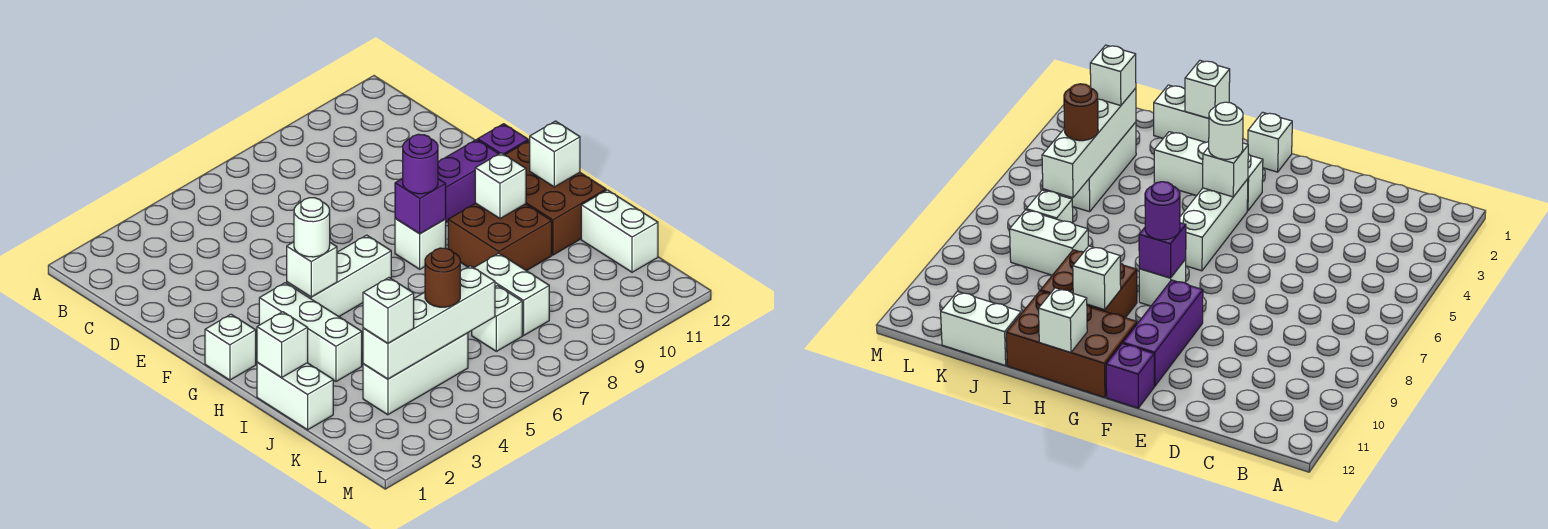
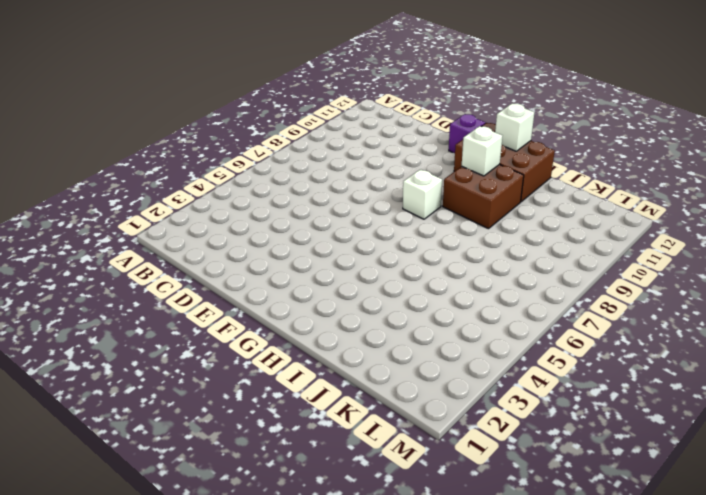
none -> purple 1x3 brick [438,140,499,222]
none -> white 1x1 brick [205,314,256,380]
none -> white 1x3 brick [259,283,362,381]

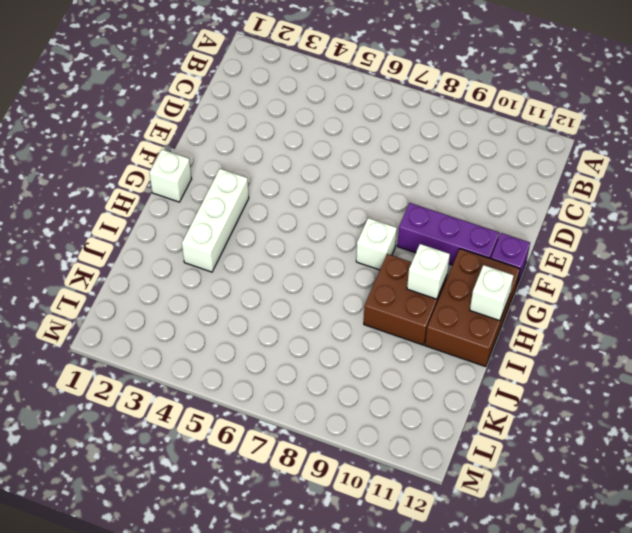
none -> white 1x3 brick [287,235,391,317]
none -> white 1x2 brick [257,362,333,430]
none -> white 1x2 brick [474,253,549,336]

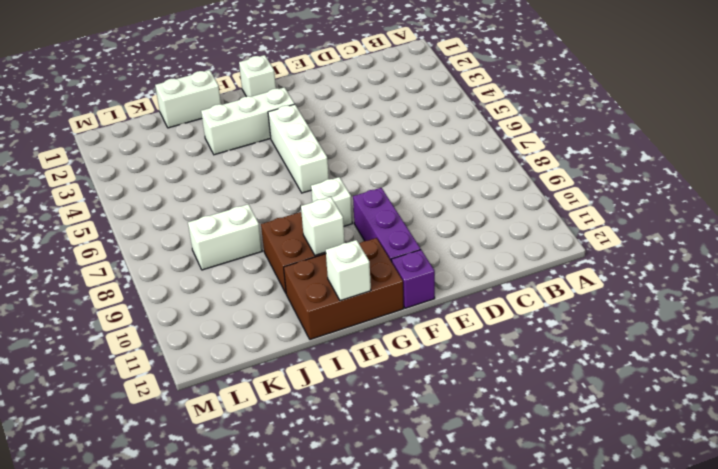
none -> white 1x2 brick [581,190,658,272]
none -> white 1x3 brick [363,333,468,415]
none -> white 1x1 brick [472,286,522,351]

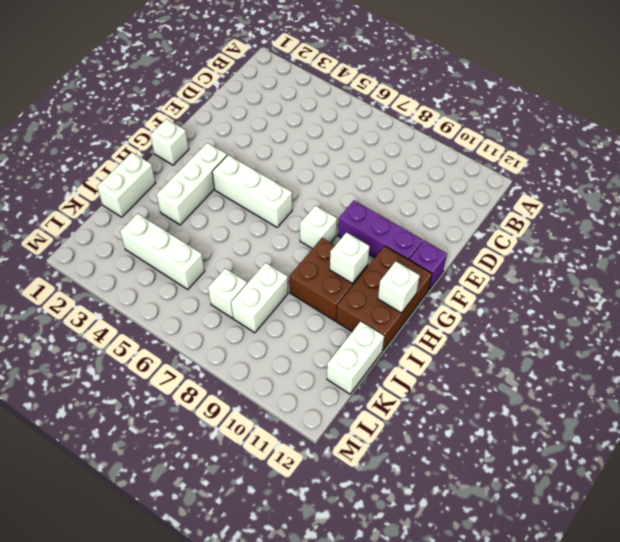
none -> white 1x1 brick [287,242,337,297]
none -> purple 1x1 brick [395,179,446,234]
none -> white 1x1 brick [257,312,308,378]

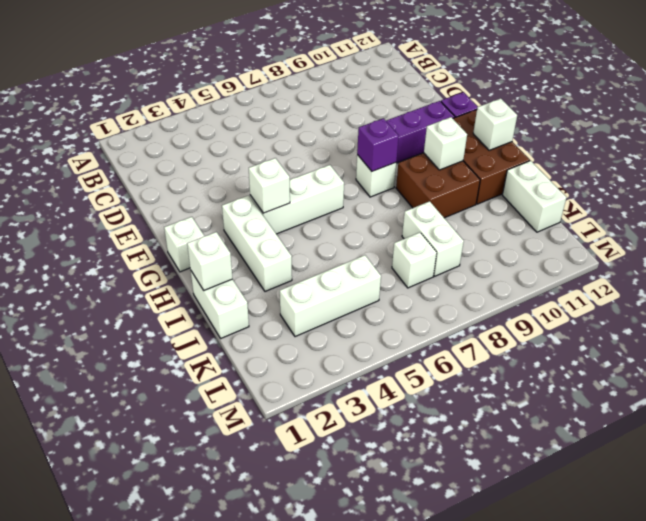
none -> white 1x4 brick [363,266,495,379]
none -> white 1x1 round brick [294,198,330,257]
none -> purple 1x1 round brick [403,134,438,194]

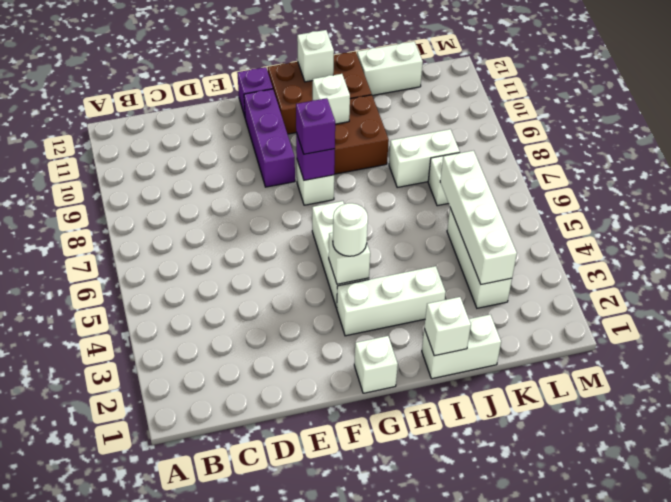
purple 1x1 brick [296,98,335,154] -> purple 1x1 round brick [403,134,438,194]
none -> white 1x1 brick [363,278,414,343]
none -> brown 1x1 round brick [425,248,460,307]

